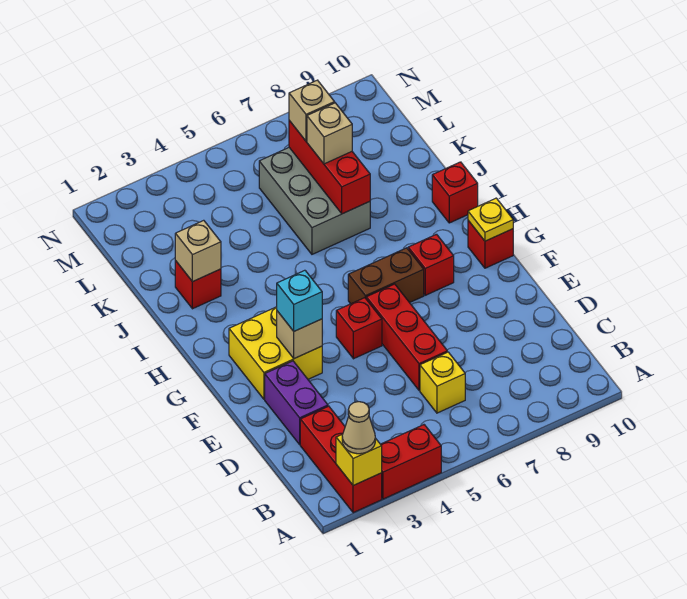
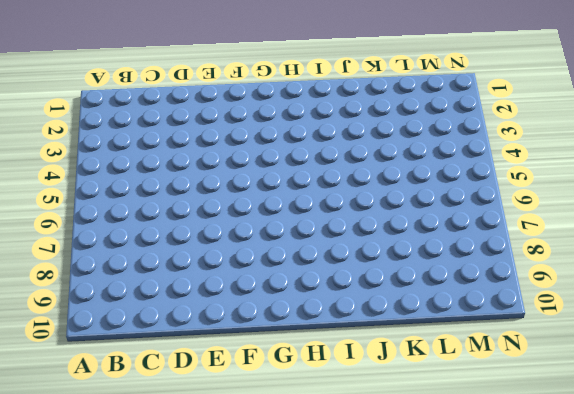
none -> red 1x3 brick [300,406,382,513]
none -> red 1x2 brick [381,425,441,499]
none -> yellow 1x1 brick [420,352,465,413]

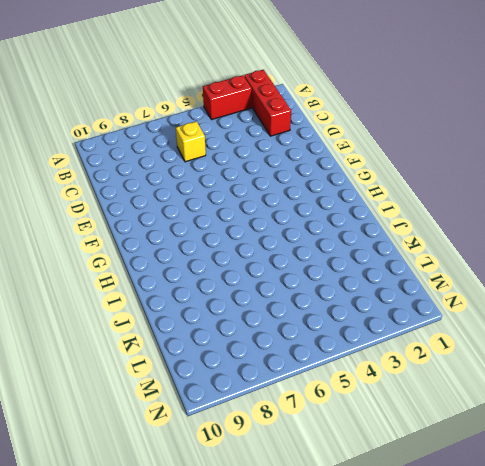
none -> purple 1x2 brick [265,361,328,444]
none -> red 1x3 brick [366,284,447,390]
none -> yellow 2x2 brick [229,307,322,399]

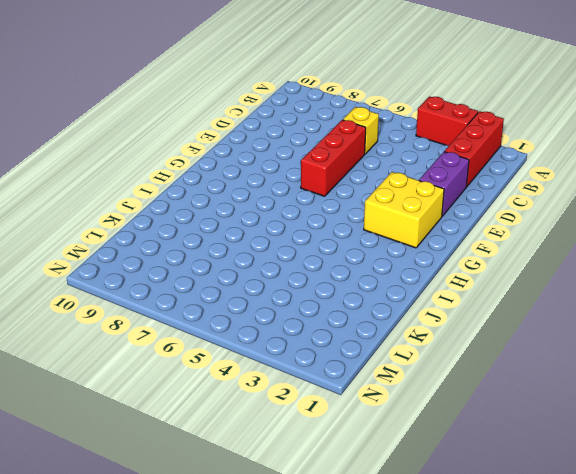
none -> red 1x1 brick [336,298,382,359]
none -> brown 1x2 brick [348,248,424,304]
none -> red 1x1 brick [408,234,454,295]

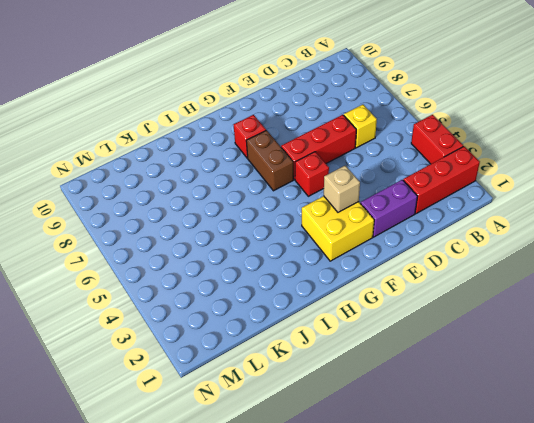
none -> red 1x1 brick [468,221,513,268]
none -> red 1x1 brick [432,162,478,223]
none -> red 1x1 brick [175,261,221,309]

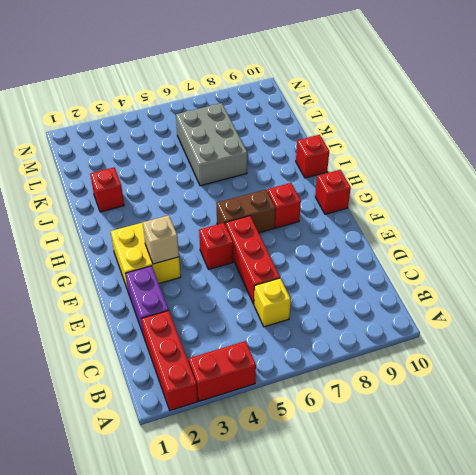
none -> yellow 1x1 brick [336,434,382,486]
none -> yellow 1x1 plate [468,198,513,241]
none -> tan 1x1 brick [175,220,221,282]

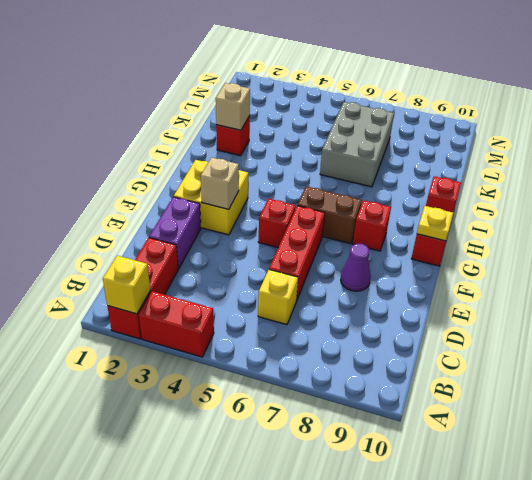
purple 1x1 cone [341,244,371,291] -> none
none -> red 1x3 brick [289,121,370,214]
none -> tan 1x1 cone [342,402,375,454]
none -> cyan 1x1 brick [277,270,322,331]

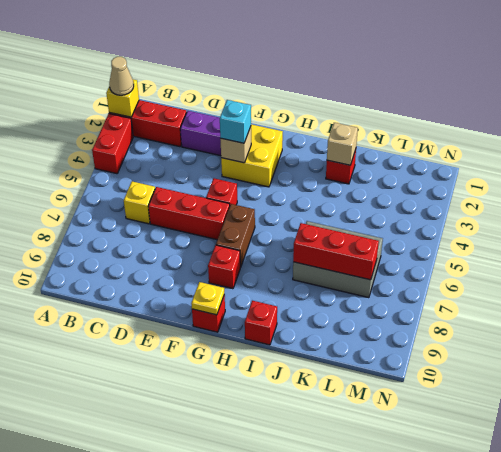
none -> tan 1x1 brick [307,103,352,164]
none -> tan 1x1 brick [289,80,335,141]

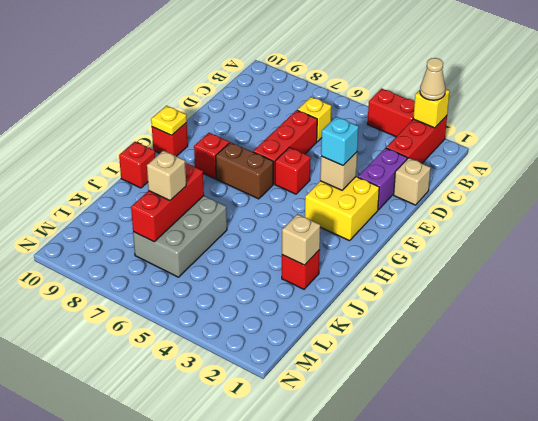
tan 1x1 brick [394,158,431,205] -> tan 1x1 brick moved to [289,80,335,141]

